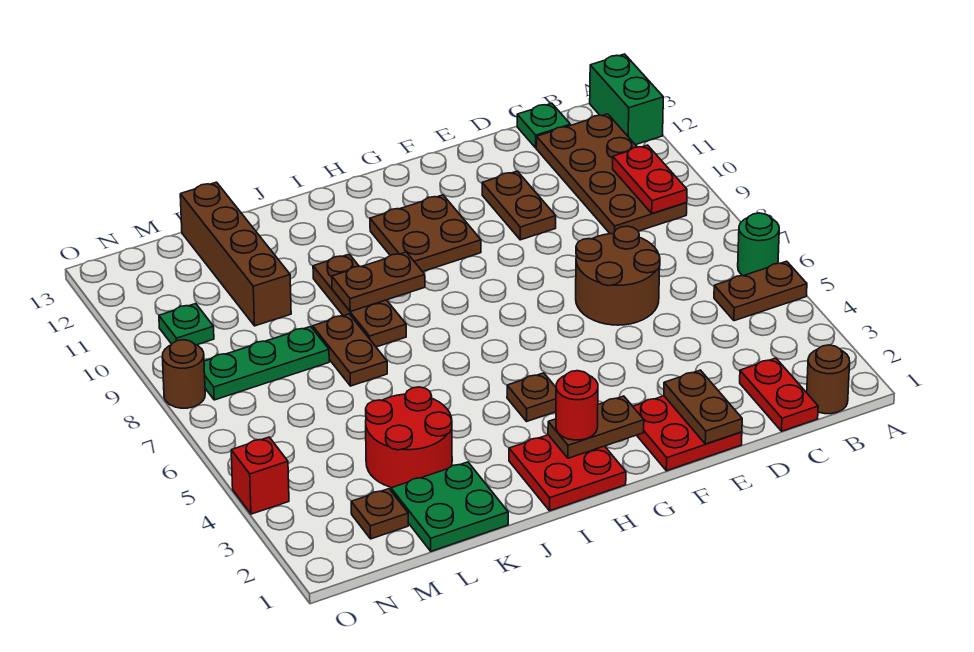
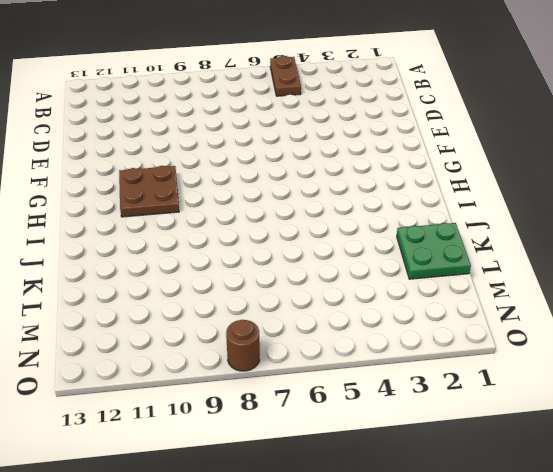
none -> green 1x1 round brick [738,213,779,276]
none -> green 1x2 brick [590,54,663,145]
none -> brown 1x1 round brick [807,345,850,414]

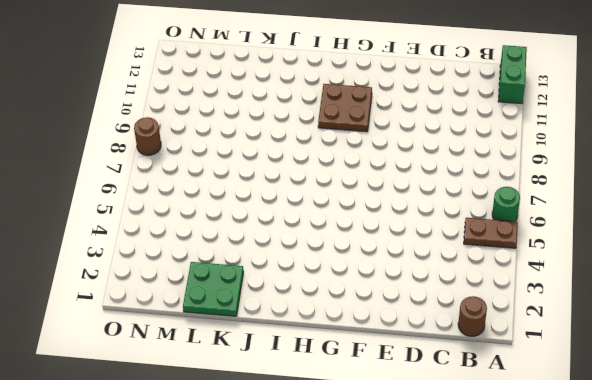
none -> brown 2x4 plate [536,114,687,234]
none -> red 1x2 plate [740,358,818,431]
none -> green 1x1 plate [517,103,570,148]

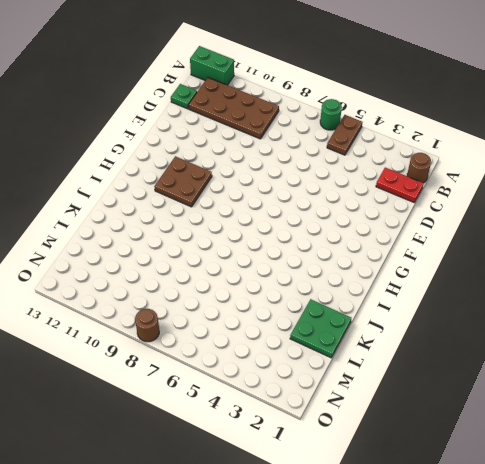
none -> brown 2x2 round brick [576,226,660,325]
none -> red 2x2 plate [633,396,742,471]
none -> brown 1x2 plate [482,171,556,240]

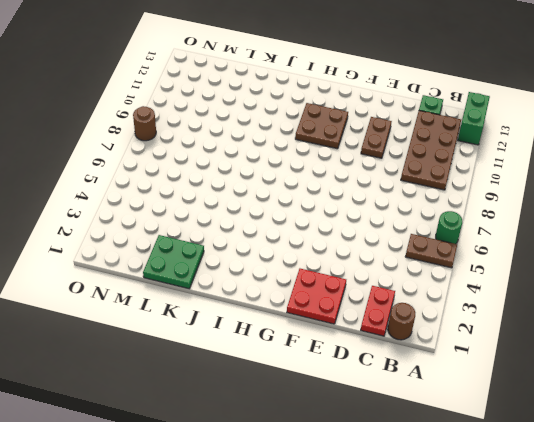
none -> brown 2x2 round brick [576,226,660,325]
none -> red 2x2 plate [509,435,626,511]
none -> brown 1x1 plate [507,373,556,421]

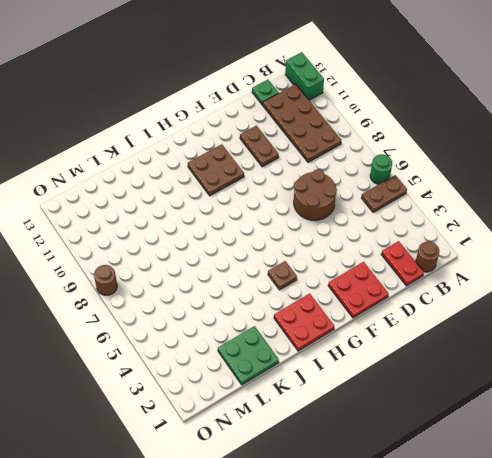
none -> brown 1x3 plate [313,254,406,347]
none -> red 2x2 round brick [366,387,452,488]
none -> brown 1x2 plate [313,314,387,386]

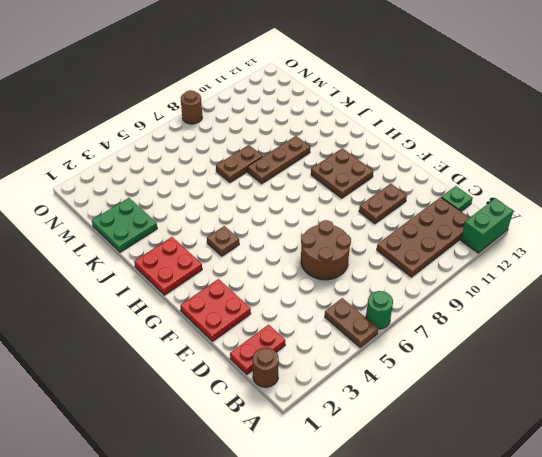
none -> red 2x2 round brick [366,387,452,488]
none -> green 1x3 plate [204,326,329,400]
none -> brown 1x4 brick [180,182,291,326]

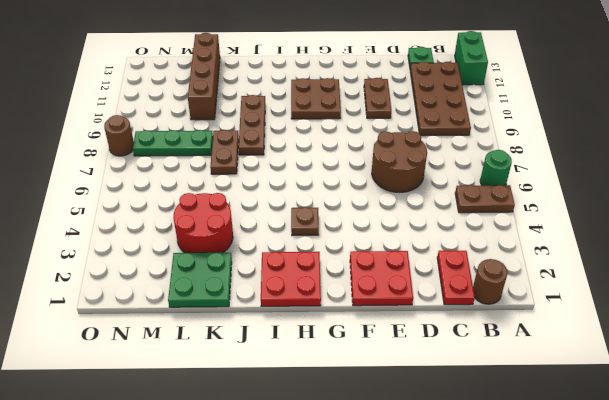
none -> brown 1x1 plate [351,489,408,539]
none -> green 1x1 plate [159,304,214,345]
none -> red 1x1 brick [231,437,289,514]

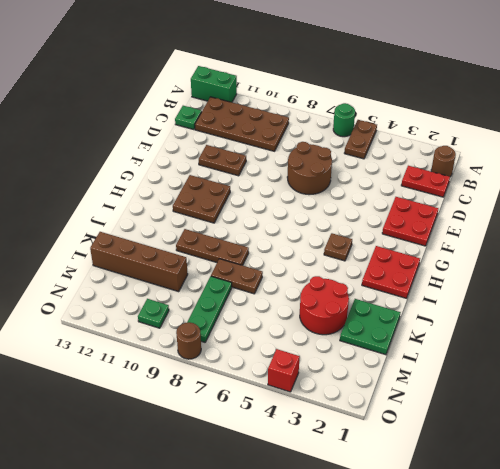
none -> brown 1x1 plate [351,489,408,539]
none -> red 1x2 plate [613,145,687,214]
none -> brown 1x2 plate [664,370,742,444]

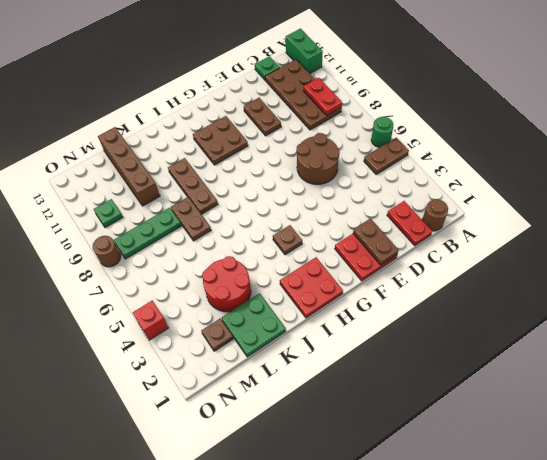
none -> brown 1x2 plate [548,396,644,458]
none -> brown 1x2 plate [332,252,425,312]
none -> red 1x1 round brick [556,371,598,440]

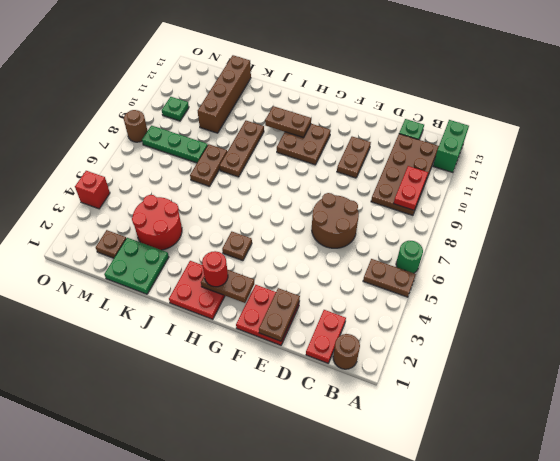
brown 1x2 plate [265,106,311,138] -> brown 1x2 plate moved to [332,252,425,312]

